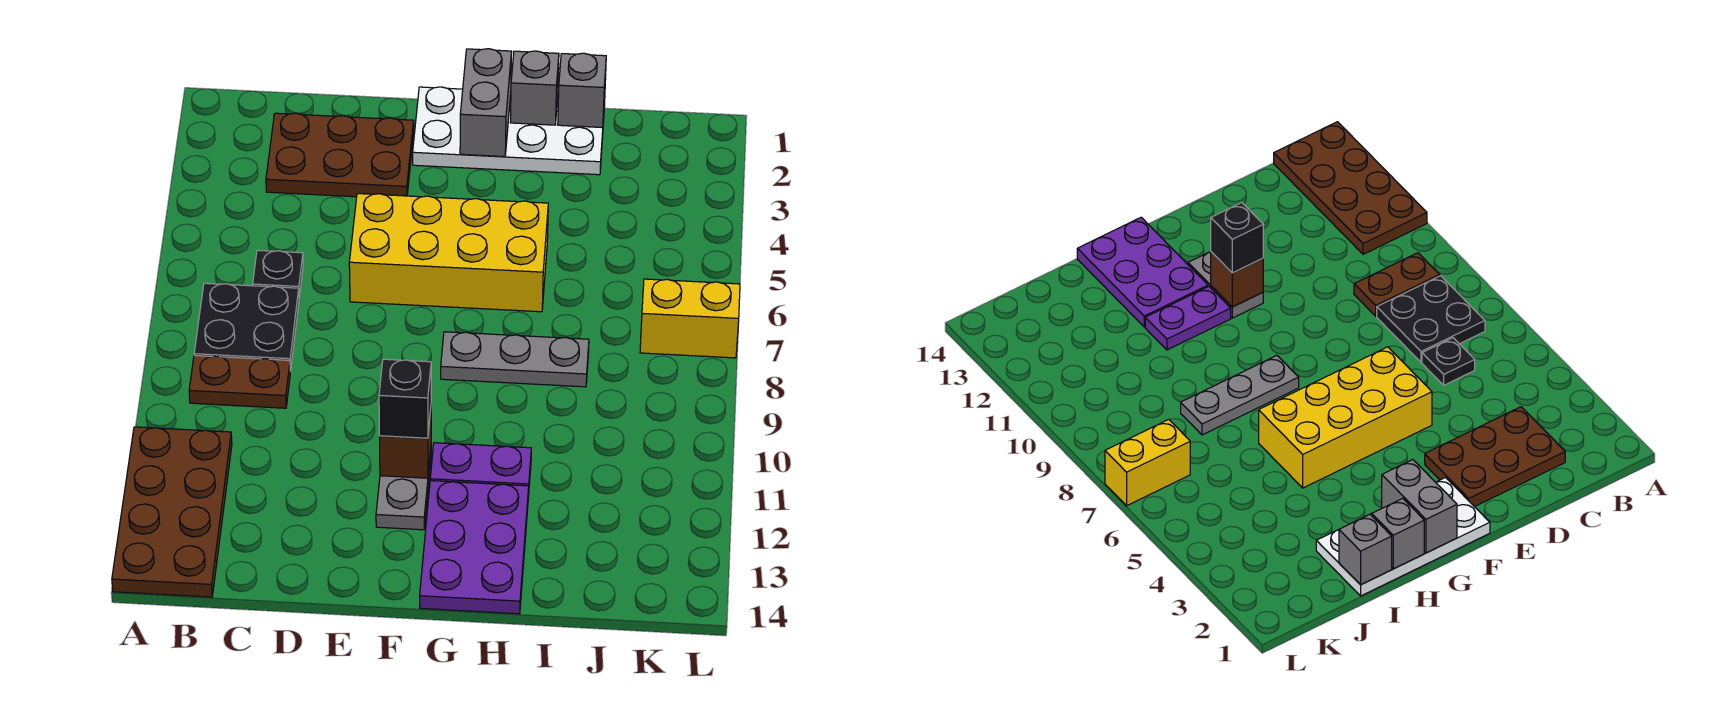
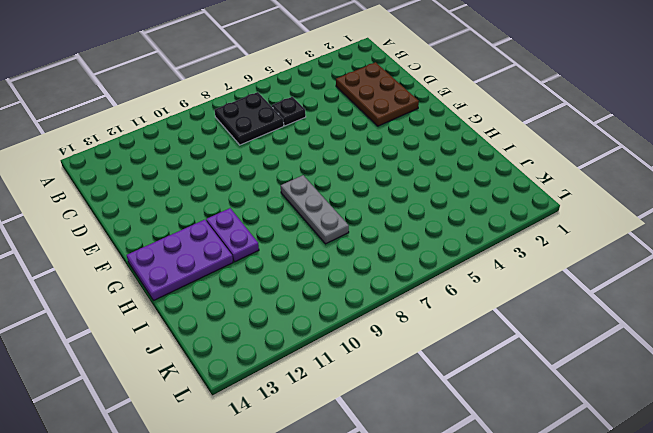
none -> brown 2x4 plate [112,427,232,597]
none -> brown 1x2 plate [189,355,290,408]
none -> yellow 2x4 brick [349,194,548,312]

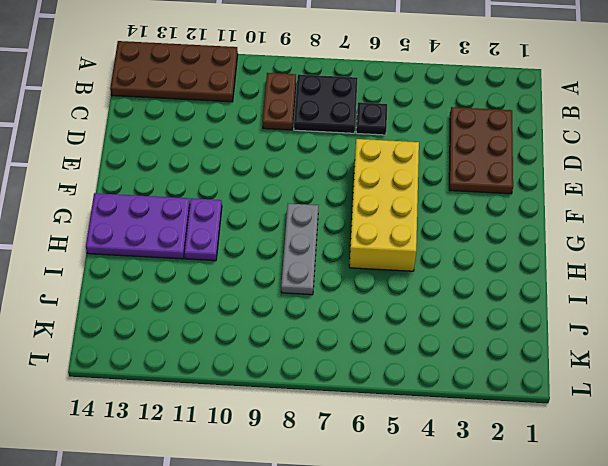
none -> white 2x4 plate [413,87,605,175]
none -> grey 1x2 plate [376,450,431,530]
none -> yellow 1x2 brick [640,279,740,358]

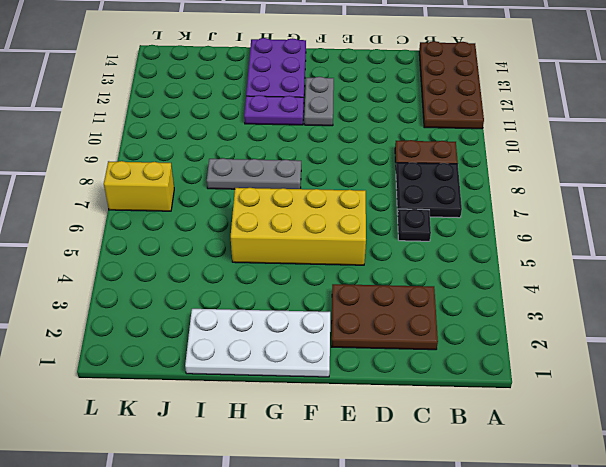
none -> brown 1x1 brick [380,410,431,478]
none -> grey 1x2 brick [460,49,512,157]
none -> grey 1x1 brick [510,51,559,125]

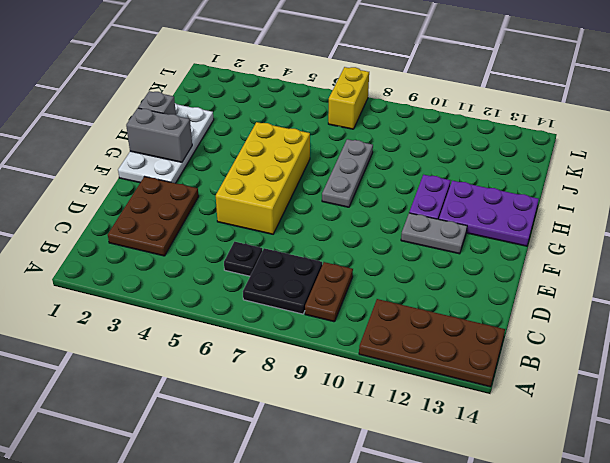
none -> brown 1x1 brick [380,410,431,478]
none -> grey 1x1 brick [558,53,606,128]
none -> black 1x1 brick [379,359,431,438]

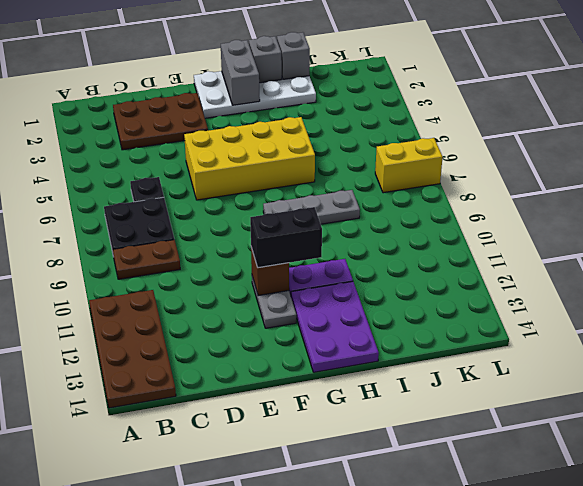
black 1x2 brick [250,207,322,268] -> black 1x1 brick [379,359,431,438]

